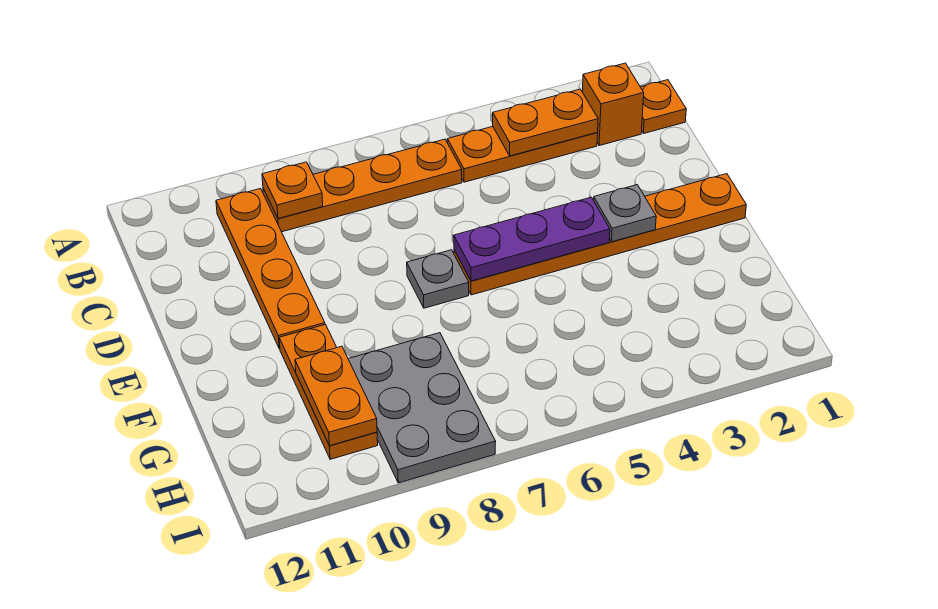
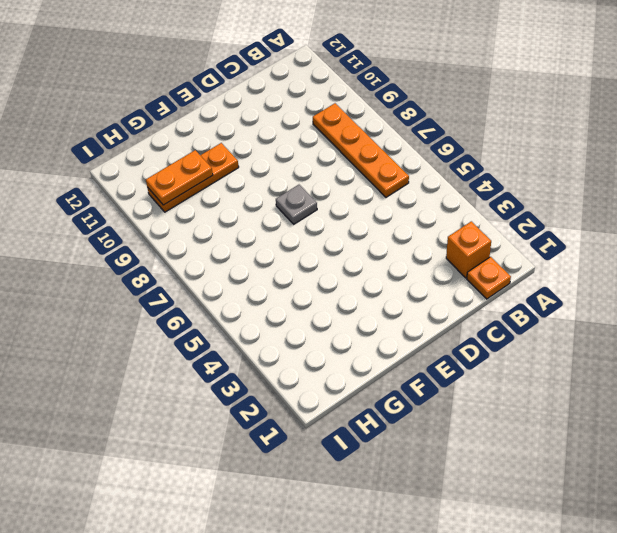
none -> orange 1x3 plate [447,127,598,182]
none -> orange 1x4 plate [216,189,325,349]
none -> orange 1x6 plate [454,174,746,295]

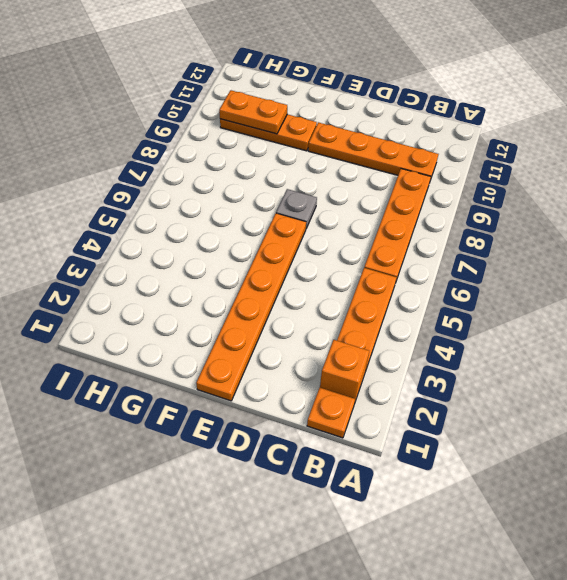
none -> grey 2x3 plate [348,333,496,483]
none -> orange 1x2 plate [493,89,598,156]
none -> orange 1x1 plate [262,162,323,219]

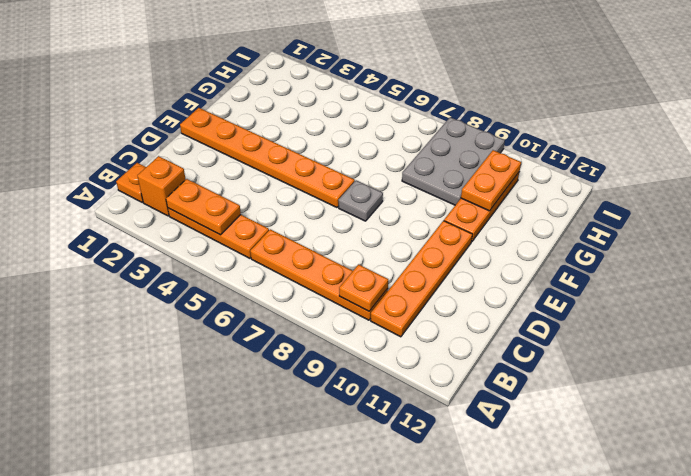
none -> grey 1x1 plate [594,185,656,242]
none -> purple 1x3 plate [454,197,610,281]

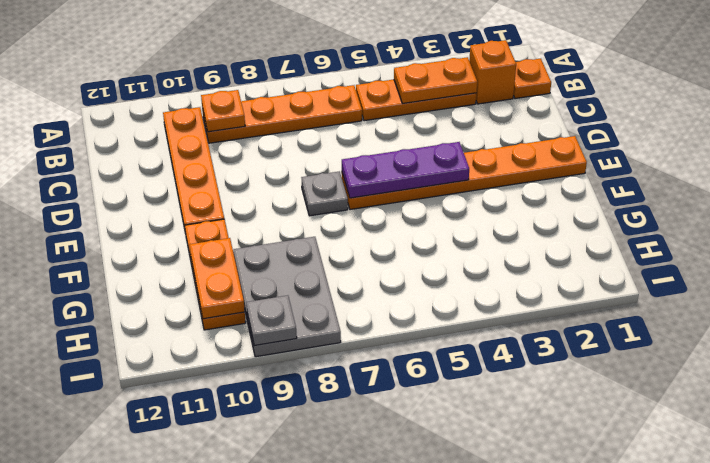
grey 1x1 plate [246,295,297,346] -> grey 1x1 plate moved to [594,185,656,242]

